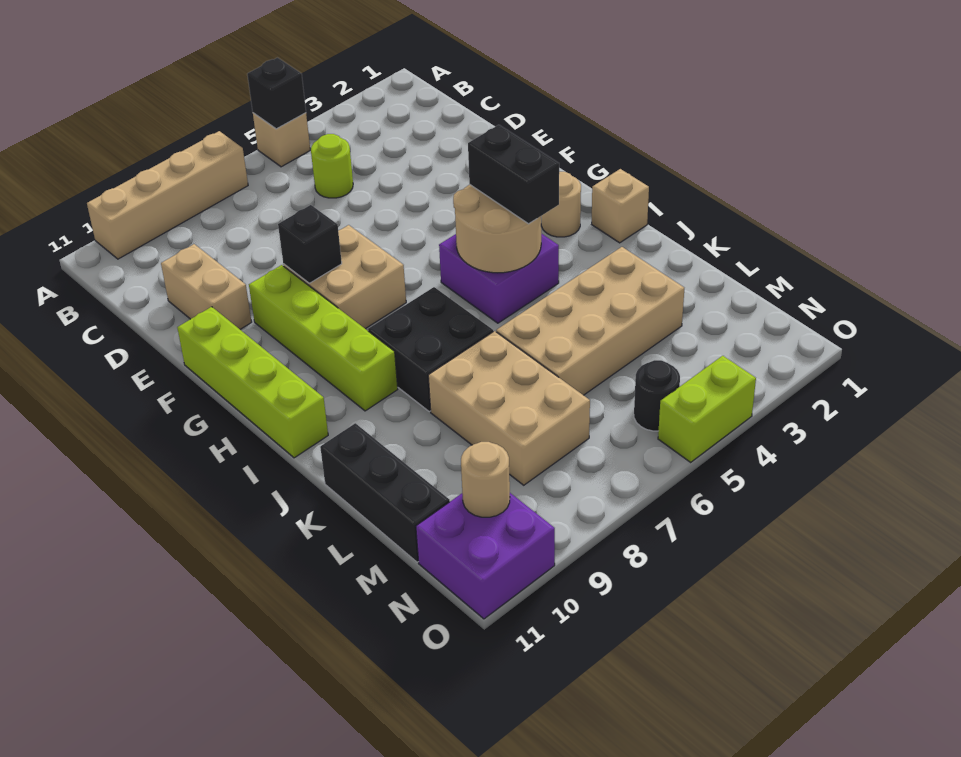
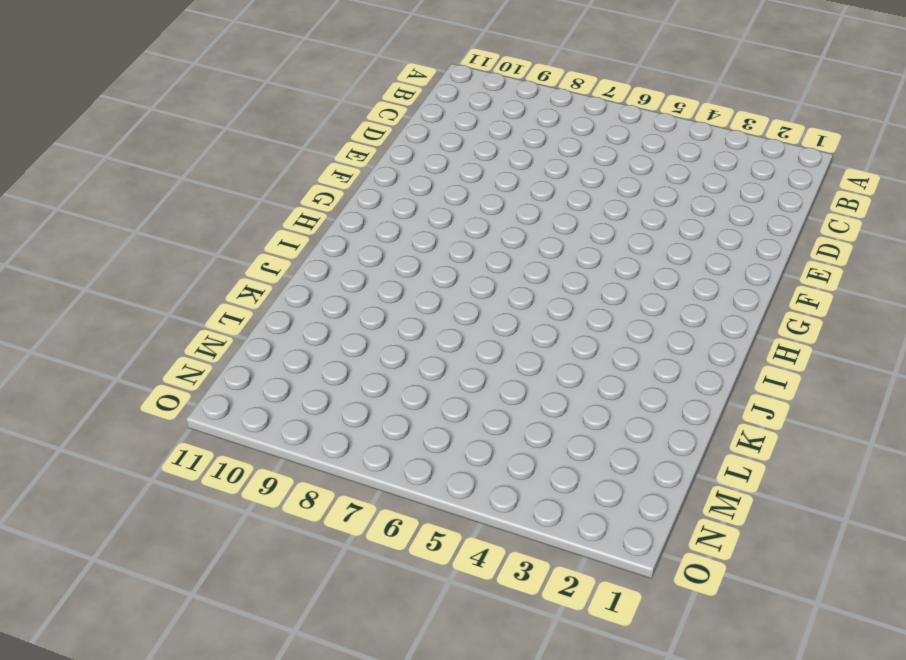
none -> tan 1x1 brick [253,113,310,167]
none -> tan 1x4 brick [87,131,248,259]
none -> lime 1x1 round brick [311,134,353,198]

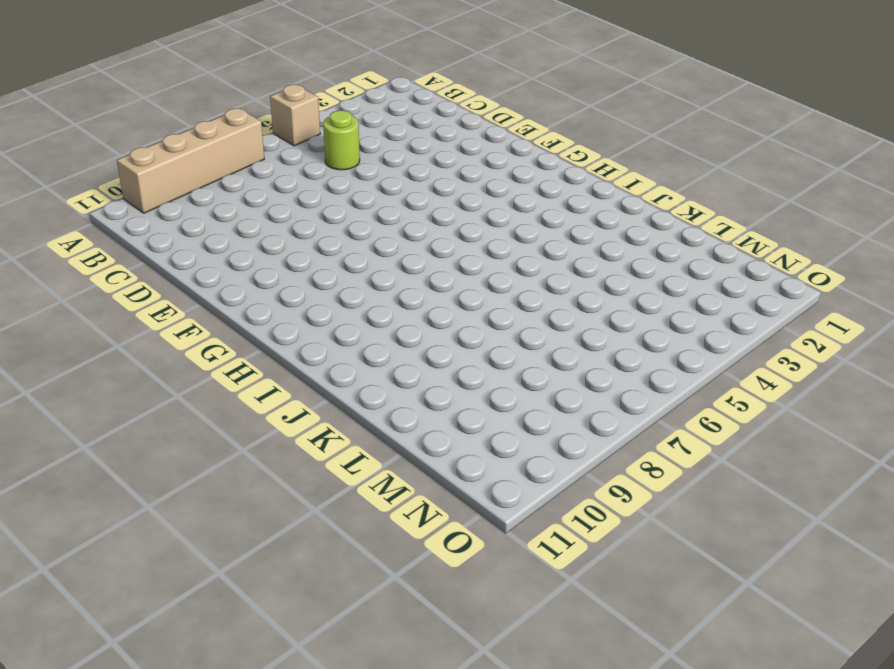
none -> tan 1x2 brick [161,244,252,329]
none -> tan 2x2 brick [283,225,406,329]
none -> lime 1x4 brick [249,265,398,411]

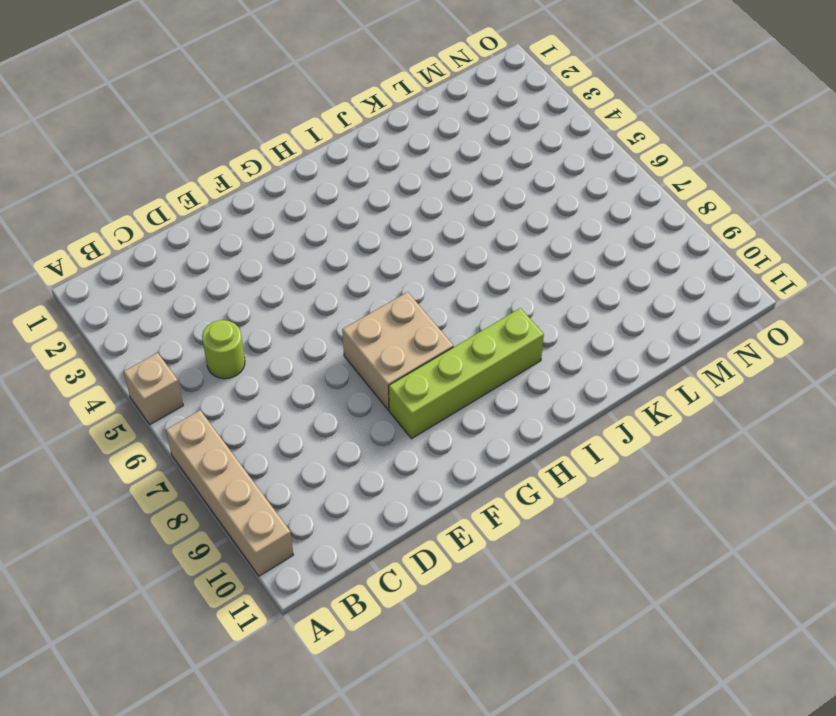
none -> tan 1x2 brick [161,244,252,329]
none -> lime 1x4 brick [177,307,328,458]
none -> tan 1x1 round brick [541,172,581,237]

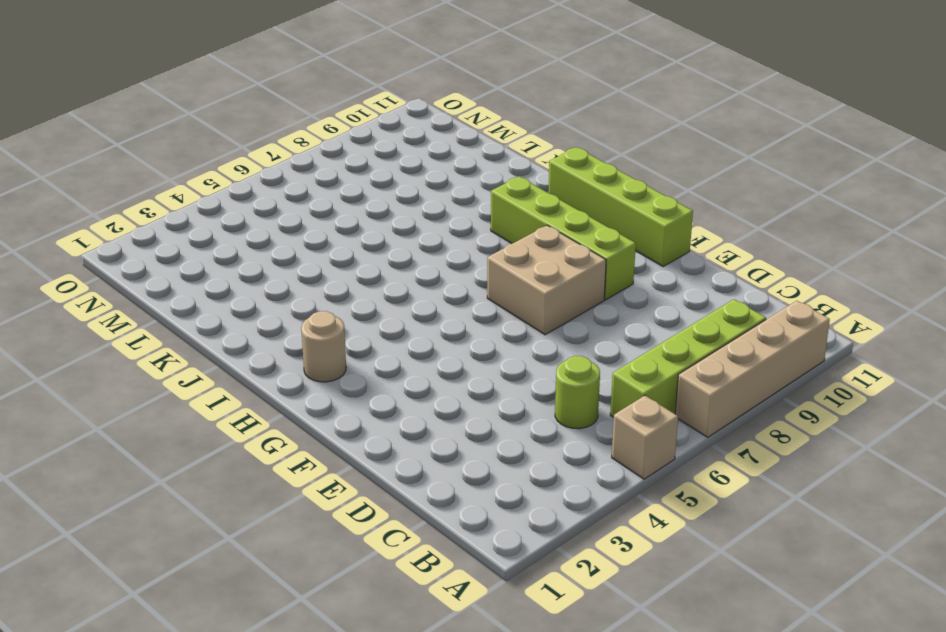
lime 1x4 brick [610,299,766,418] -> none
none -> tan 1x2 brick [161,244,252,329]
none -> purple 2x2 brick [439,234,559,323]
none -> tan 1x1 brick [592,169,649,243]

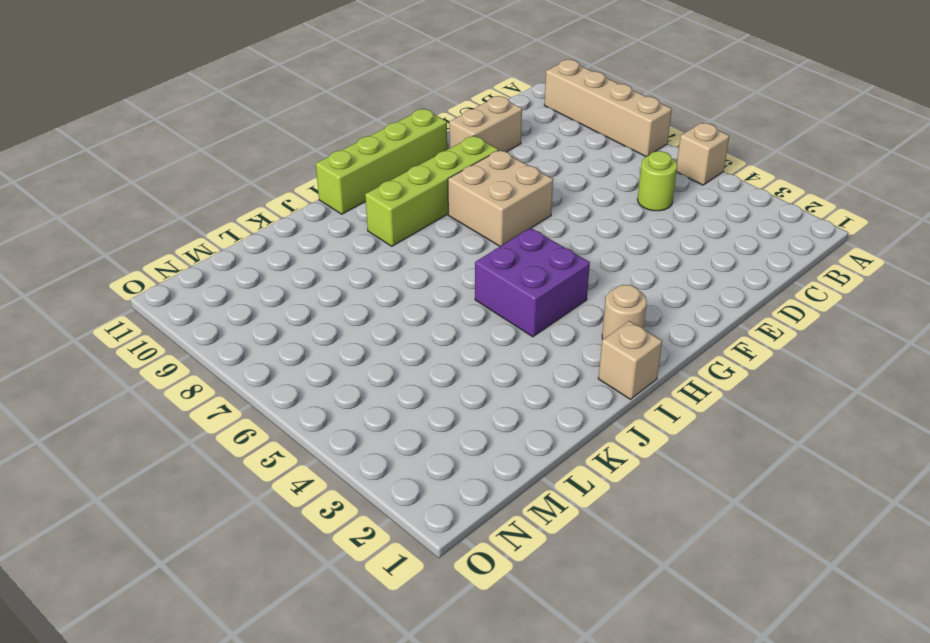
none -> black 2x2 brick [368,287,493,411]
none -> tan 2x4 brick [496,247,684,395]
none -> tan 2x3 brick [428,331,590,485]

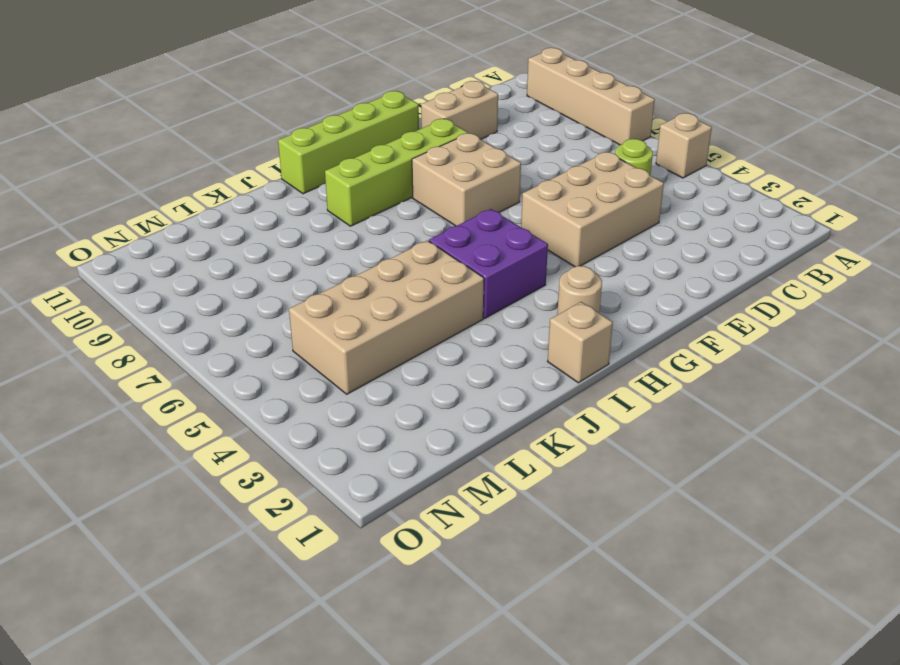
tan 2x3 brick [521,152,664,267] -> tan 2x3 brick moved to [428,331,590,485]
tan 2x4 brick [289,240,484,394] -> tan 2x4 brick turned to [496,247,684,395]
none -> black 2x2 brick [368,287,493,411]
none -> black 1x3 brick [320,423,450,562]
none -> black 1x1 round brick [634,360,680,431]

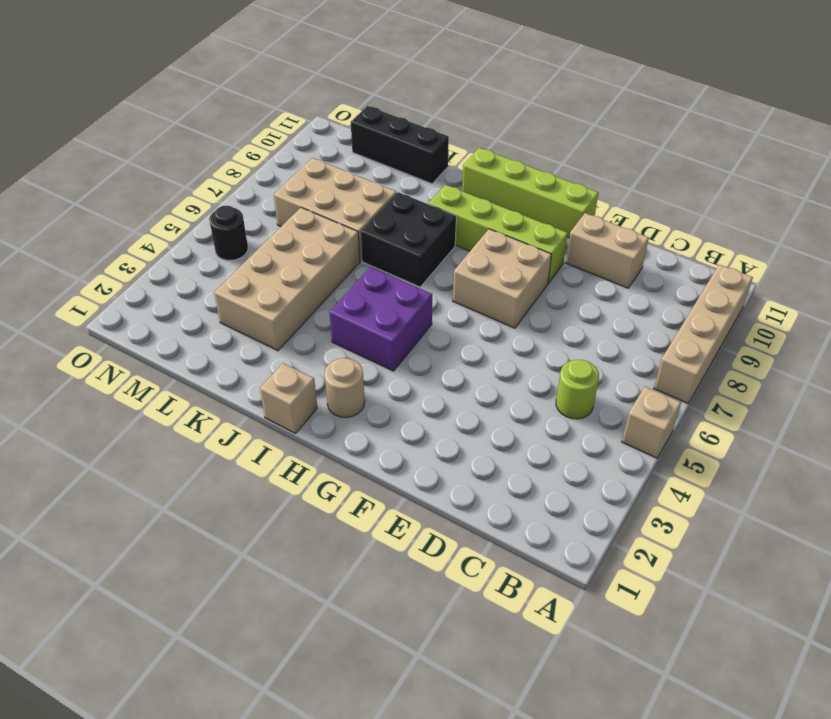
none -> purple 2x2 brick [416,493,555,619]
none -> lime 1x2 brick [658,356,756,462]
none -> black 1x1 brick [247,58,306,129]

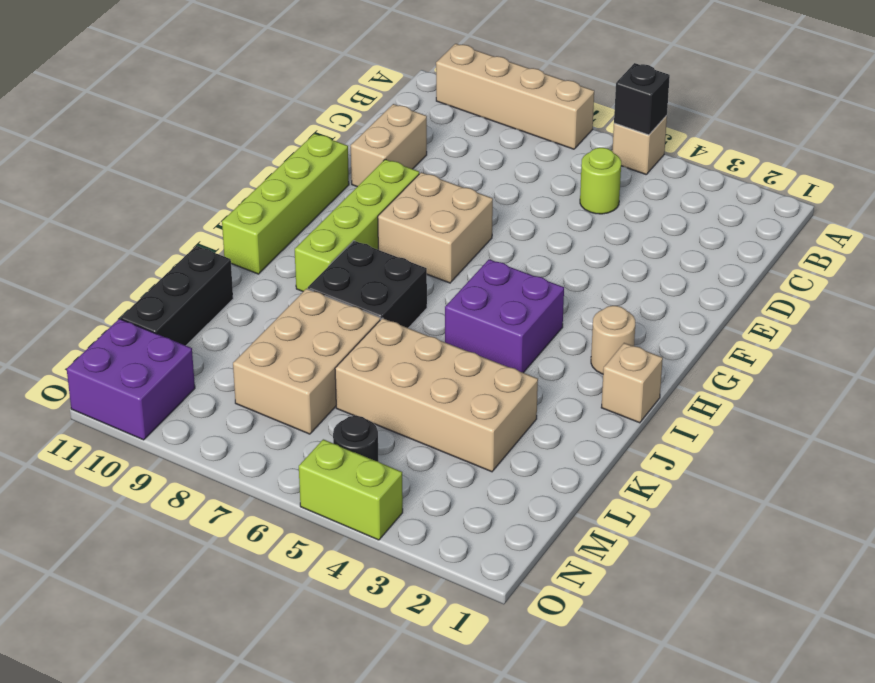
none -> black 1x1 brick [278,205,342,283]
none -> tan 2x2 round brick [453,184,541,273]
none -> tan 1x1 round brick [461,442,510,517]

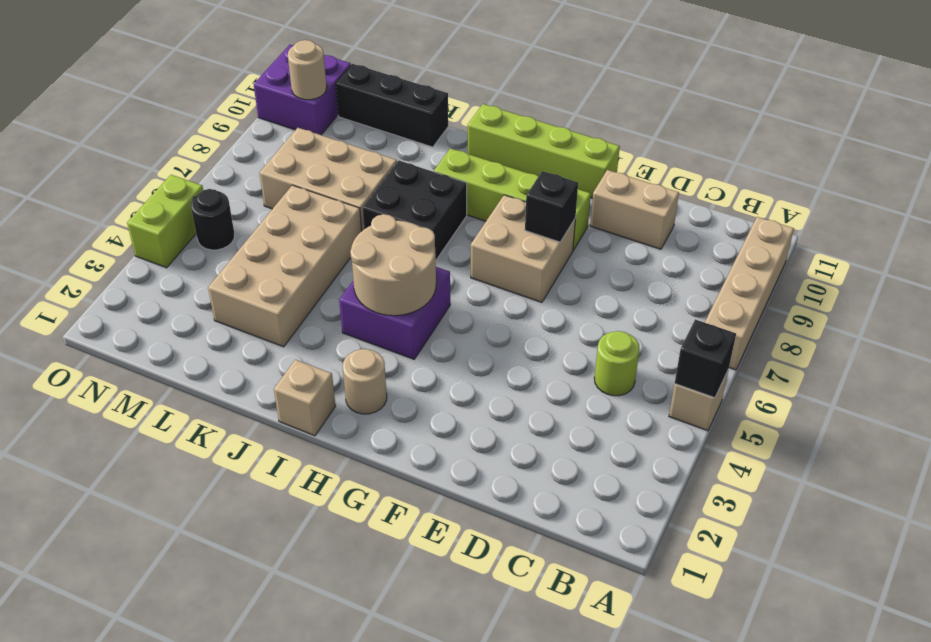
none -> black 1x2 brick [468,125,559,224]

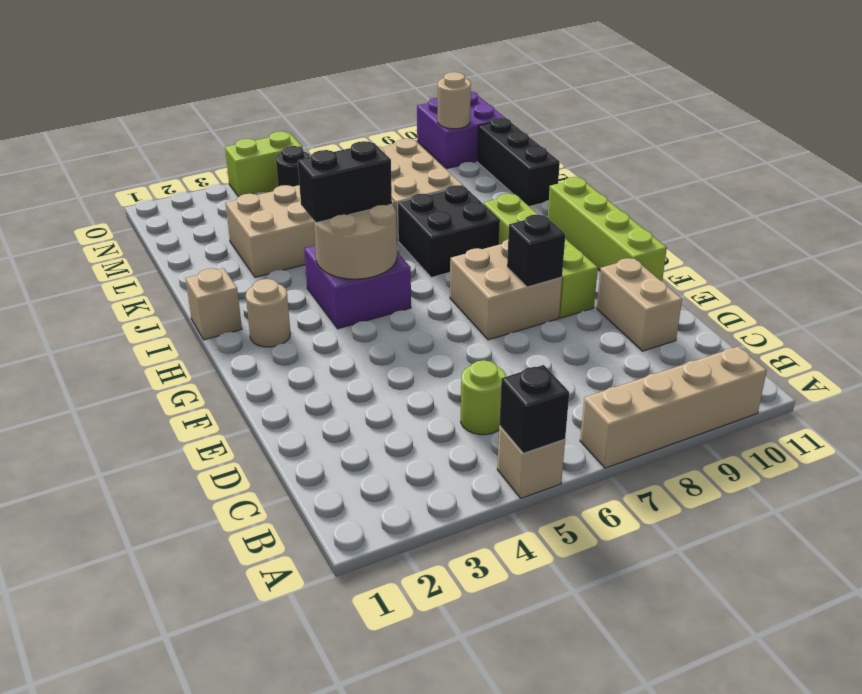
black 1x2 brick [298,141,392,223] -> black 1x2 brick turned to [468,125,559,224]

